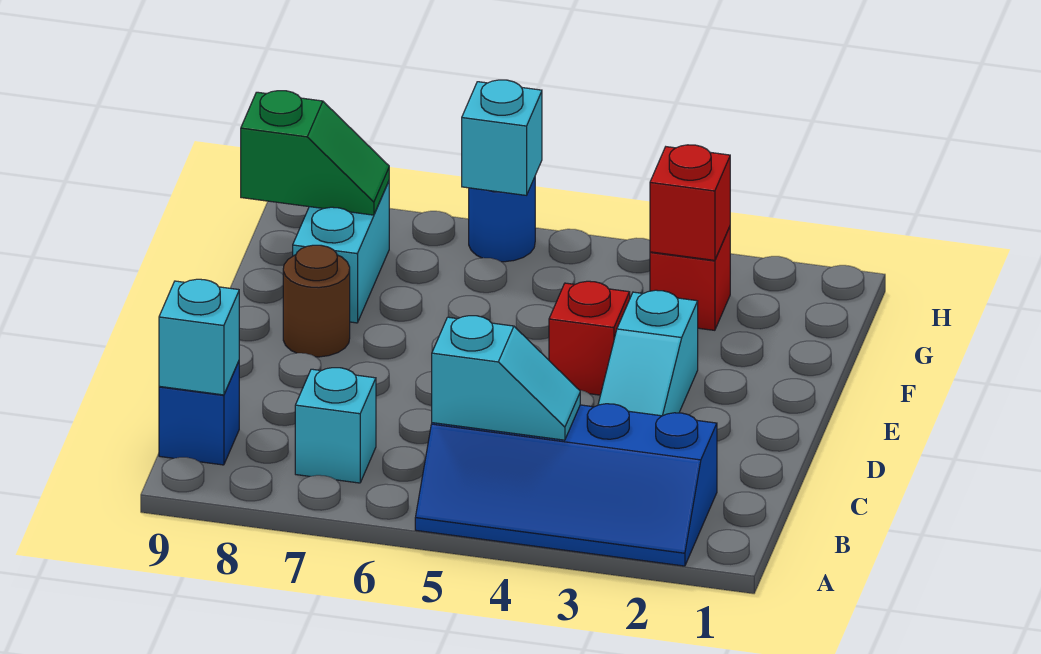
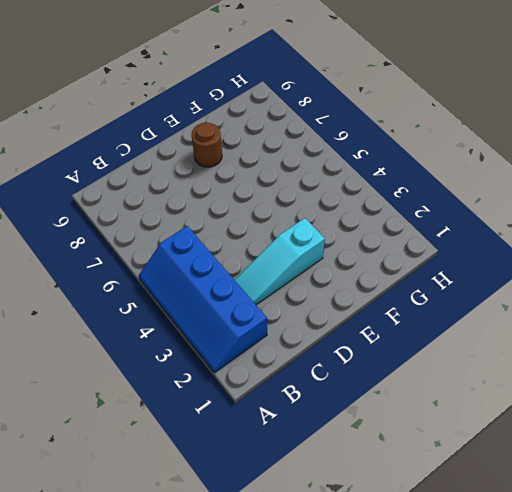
none -> cyan 1x1 brick [295,368,376,483]
none -> blue 1x1 brick [159,362,239,465]
none -> red 1x1 brick [549,281,630,395]

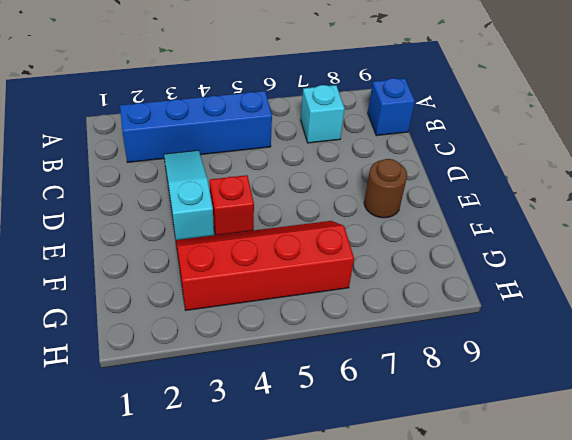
red 2x4 slope [176,221,354,310] -> red 1x1 brick [650,227,730,330]
none -> cyan 1x2 brick [293,182,389,323]
none -> blue 1x1 round brick [469,177,535,262]
none -> cyan 1x2 slope [432,316,580,440]

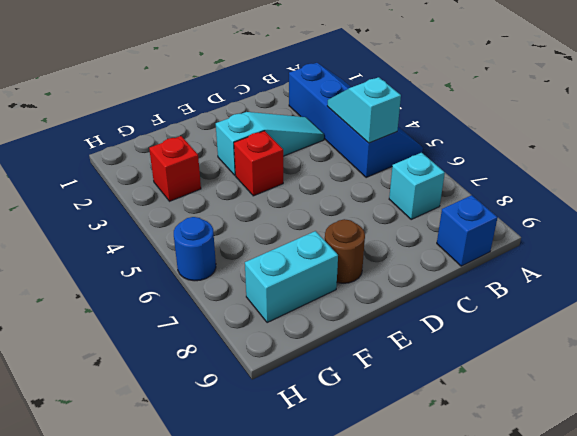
none -> cyan 1x1 brick [159,279,239,395]
none -> red 1x1 brick [650,145,730,260]
none -> green 1x2 slope [241,91,389,215]

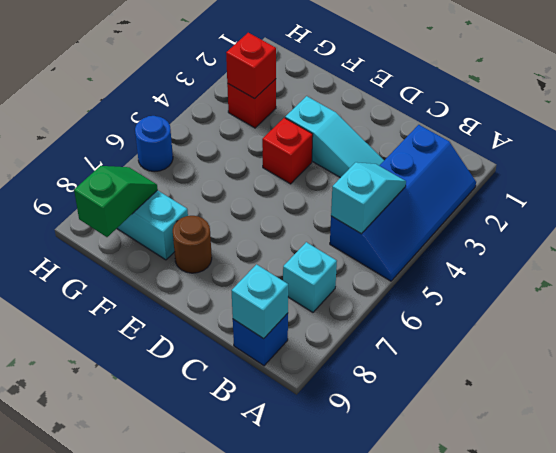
none -> cyan 1x1 brick [462,80,542,195]

